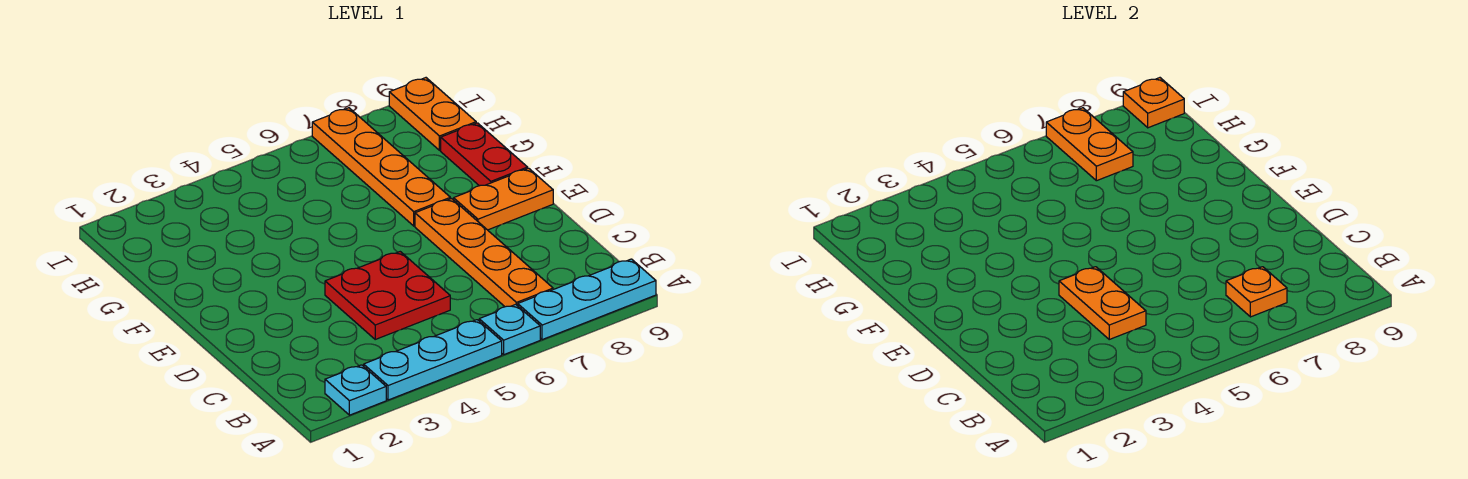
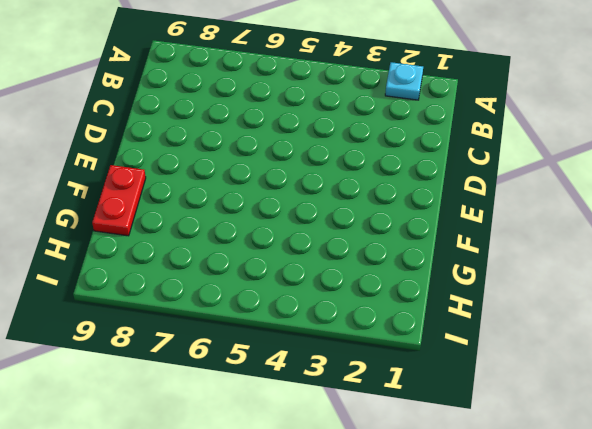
none -> cyan 1x3 plate [364,320,502,400]
none -> cyan 1x1 plate [479,304,540,354]
none -> cyan 1x3 plate [518,259,656,340]

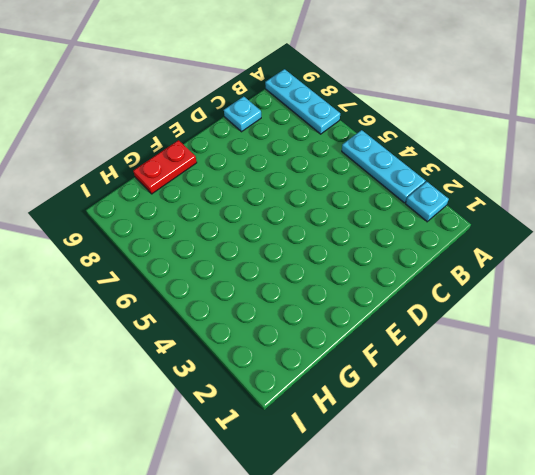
cyan 1x1 plate [224,96,261,132] -> cyan 1x1 plate moved to [479,304,540,354]
none -> orange 1x4 plate [415,199,553,307]
none -> red 2x2 plate [325,252,450,339]
none -> orange 1x2 plate [454,168,553,230]

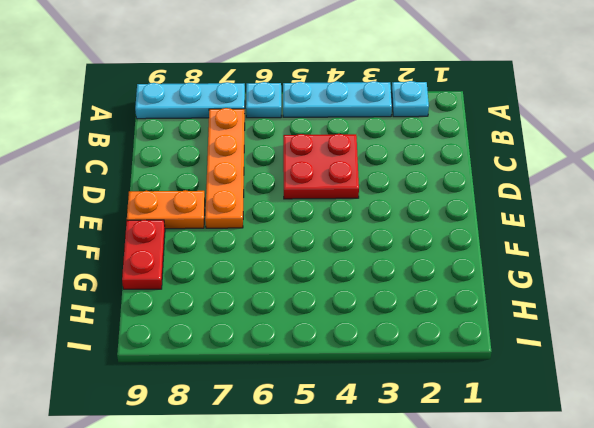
none -> orange 1x4 plate [312,108,450,226]
none -> orange 1x2 plate [389,78,476,150]
none -> orange 1x1 plate [1226,267,1287,317]

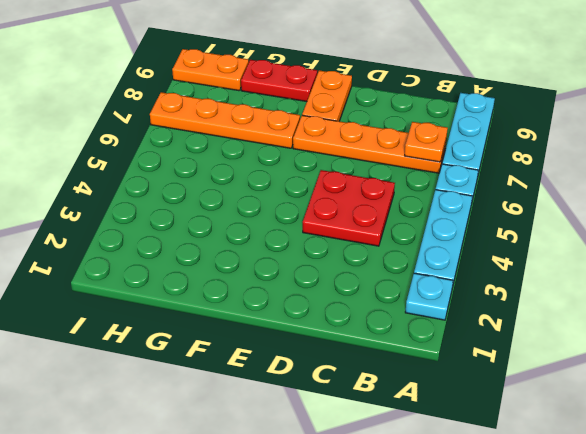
none -> orange 1x2 plate [1059,267,1146,339]
none -> orange 1x2 plate [1046,108,1133,181]
none -> orange 1x1 plate [1123,78,1184,128]

